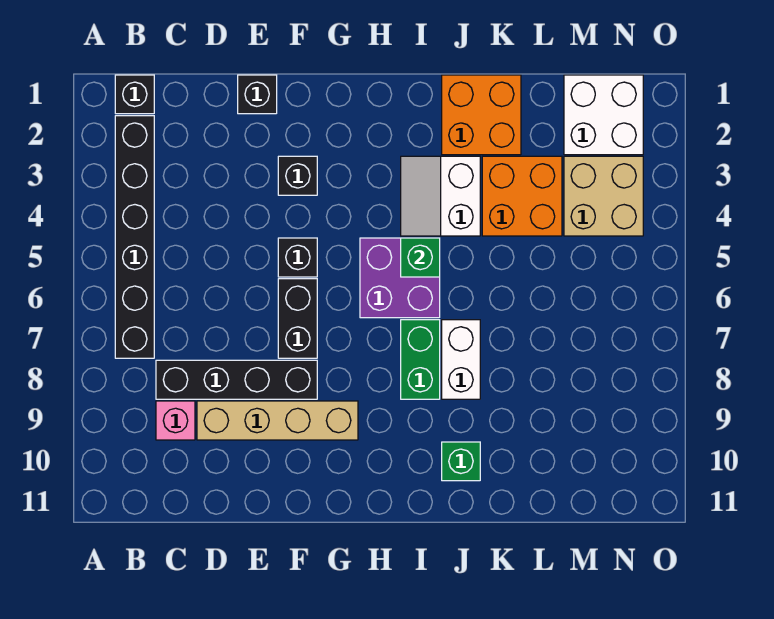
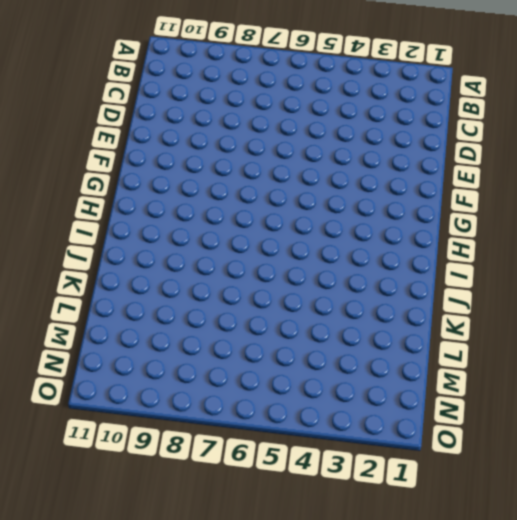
none -> black 1x1 brick [115,75,154,114]
none -> black 1x6 brick [115,116,154,358]
none -> black 1x4 brick [156,360,317,399]

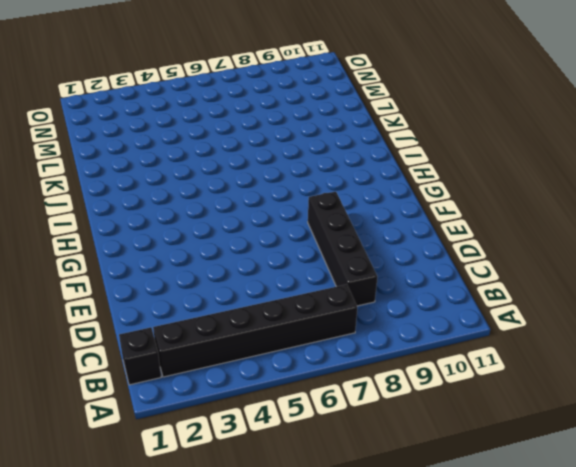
none -> pink 1x1 brick [156,401,195,440]
none -> tan 1x4 brick [197,401,358,440]
none -> black 1x1 brick [238,75,277,114]

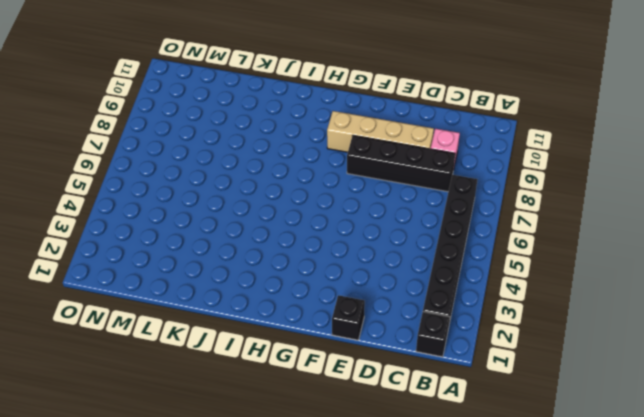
none -> black 1x1 brick [278,156,317,195]
none -> black 1x1 brick [278,238,317,277]
none -> black 1x2 brick [278,279,317,358]

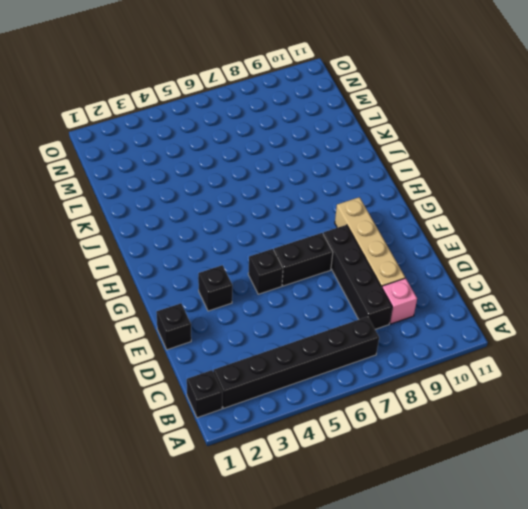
none -> purple 2x2 brick [360,238,440,318]
none -> white 2x2 slope [401,156,480,236]
none -> green 1x2 brick [401,320,440,399]

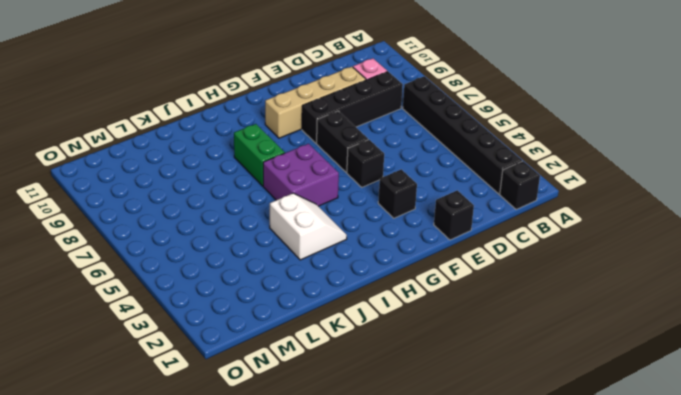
none -> orange 2x2 brick [442,75,521,155]
none -> white 1x2 brick [442,320,480,399]
none -> green 1x1 brick [442,442,480,481]

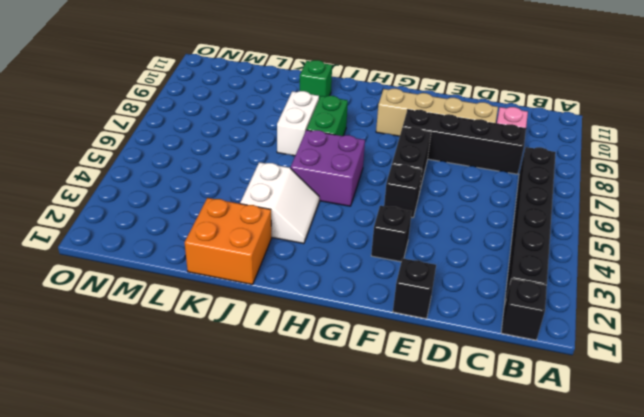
none -> orange 2x2 brick [482,156,562,236]
none -> white 2x2 brick [564,75,643,155]
none -> tan 2x2 brick [564,156,643,236]

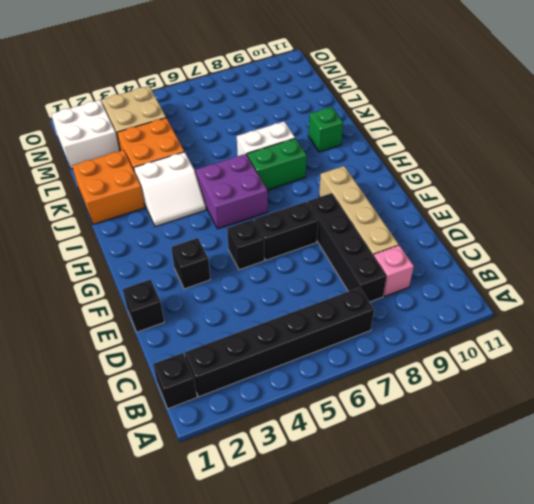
none -> green 1x1 brick [401,238,440,277]

